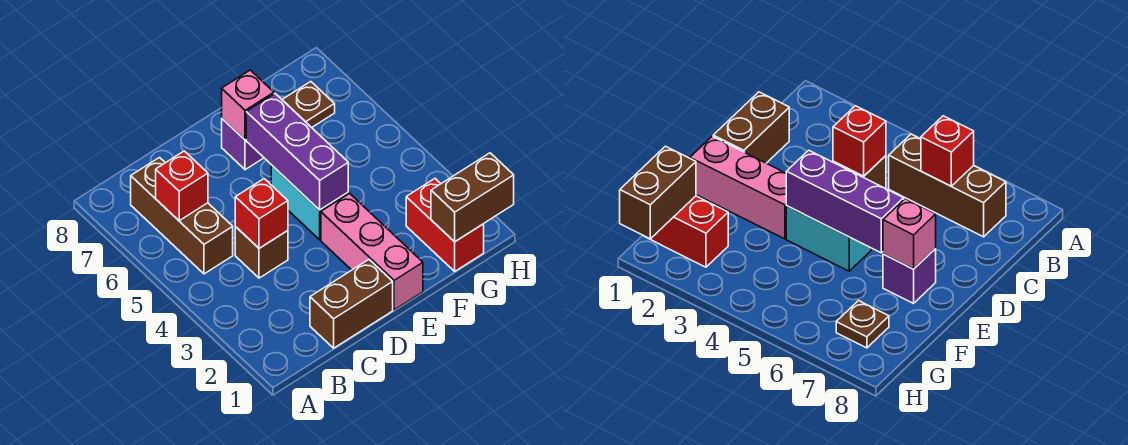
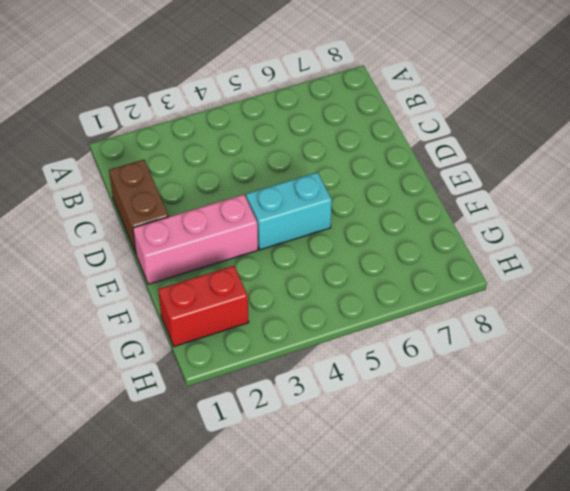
none -> brown 1x3 brick [131,158,233,274]
none -> brown 1x1 brick [235,227,288,278]
none -> purple 1x1 brick [222,119,264,170]

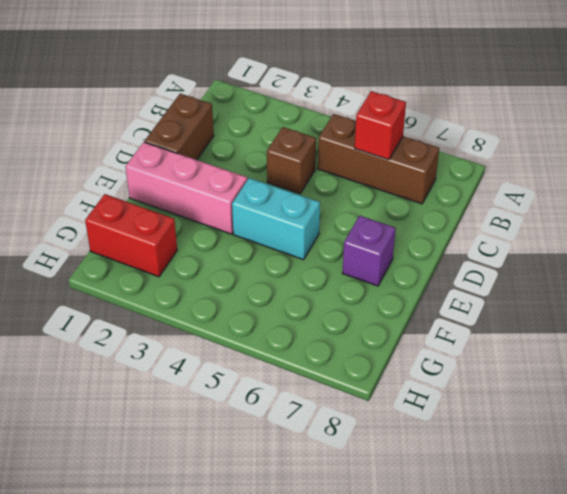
none -> brown 1x1 plate [282,82,335,128]
none -> red 1x1 brick [235,179,288,248]
none -> purple 1x3 brick [246,94,348,210]

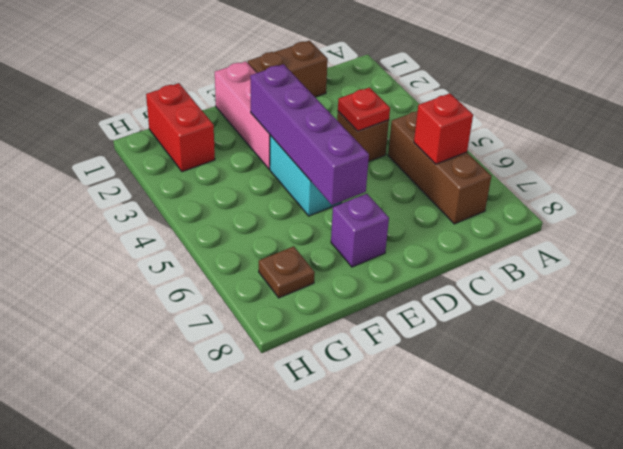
red 1x1 plate [338,88,390,131] -> red 1x1 brick [235,179,288,248]
purple 1x4 brick [250,64,369,205] -> purple 1x3 brick [246,94,348,210]
none -> pink 1x1 brick [222,70,274,140]
none -> brown 1x2 brick [431,153,514,242]

